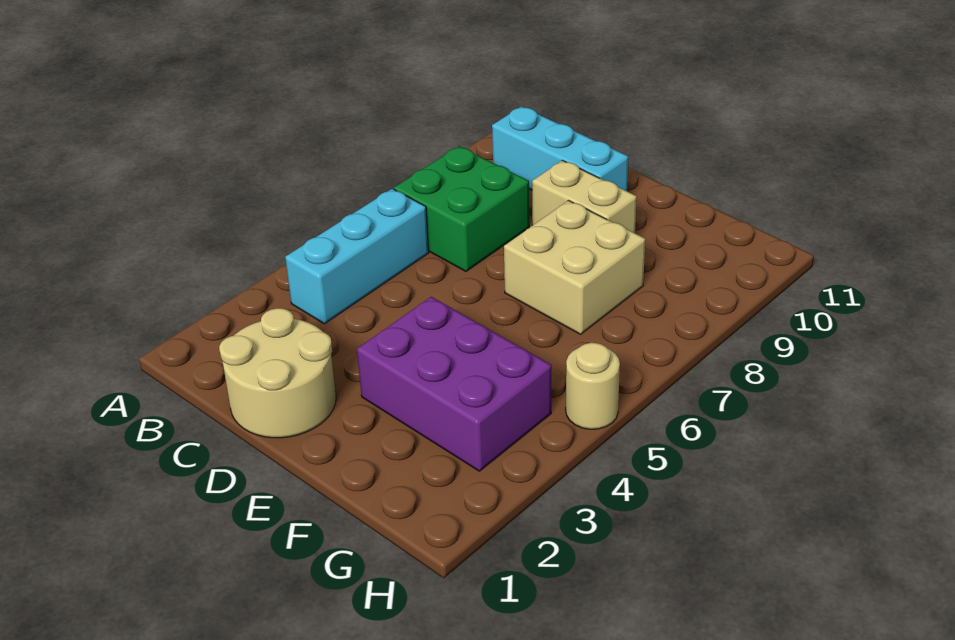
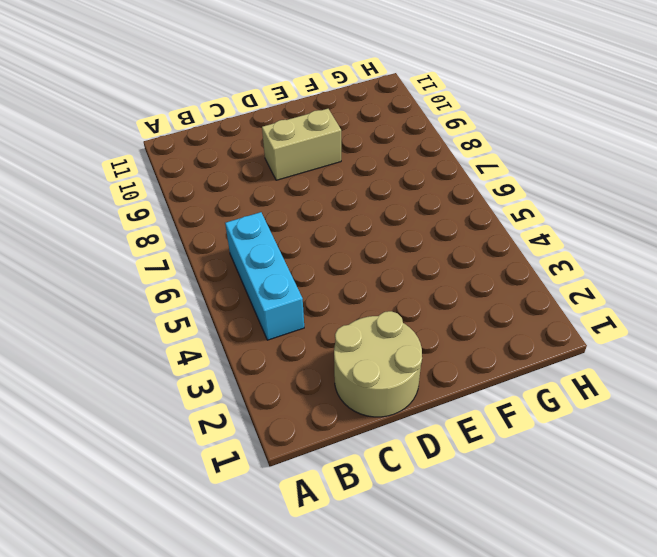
none -> green 2x2 brick [394,146,529,271]
none -> cyan 1x3 brick [492,106,628,191]

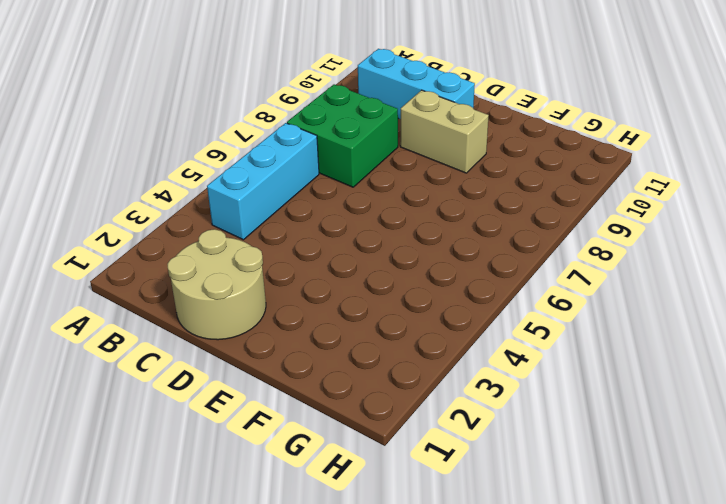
none -> purple 2x3 brick [357,297,551,471]
none -> tan 2x2 brick [504,200,645,334]

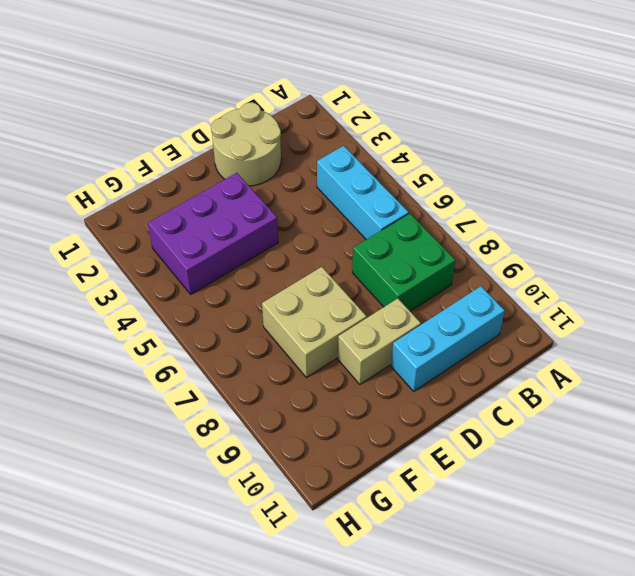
none -> tan 1x1 round brick [566,343,620,429]

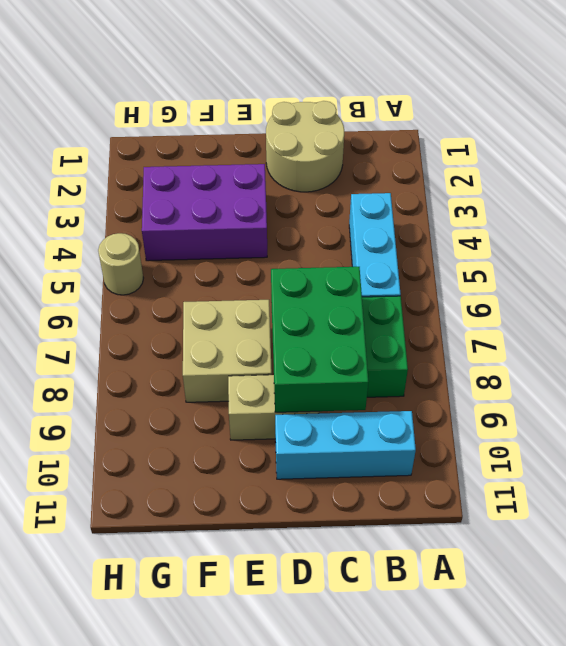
green 2x3 brick [271,267,368,412] -> none

